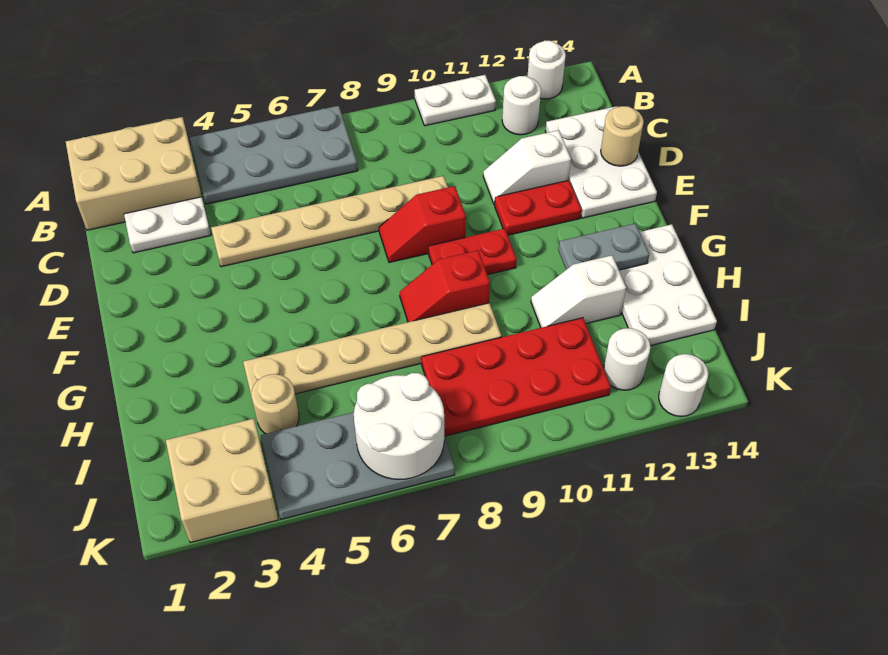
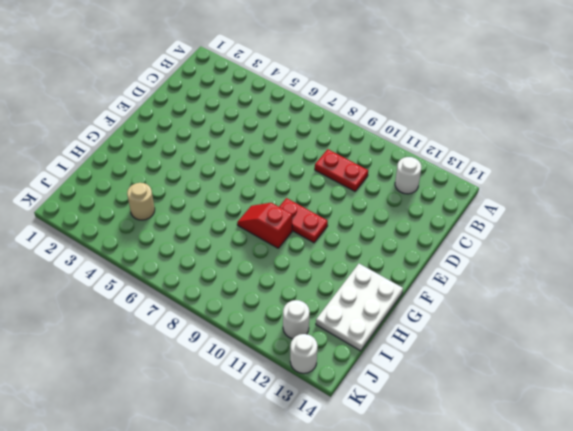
red 1x2 plate [315,149,368,191] -> red 1x2 plate moved to [495,180,581,235]
none -> tan 2x3 brick [66,117,202,230]
none -> grey 2x4 plate [190,106,358,204]
none -> white 1x2 plate [415,75,496,126]

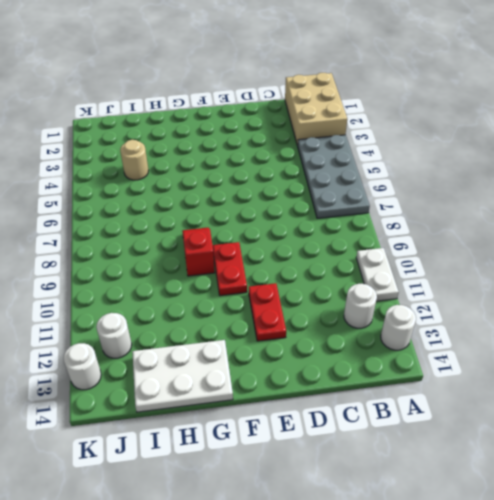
none -> white 1x2 plate [124,197,211,253]
none -> white 2x3 plate [545,106,657,218]
none -> tan 1x6 plate [211,176,448,267]

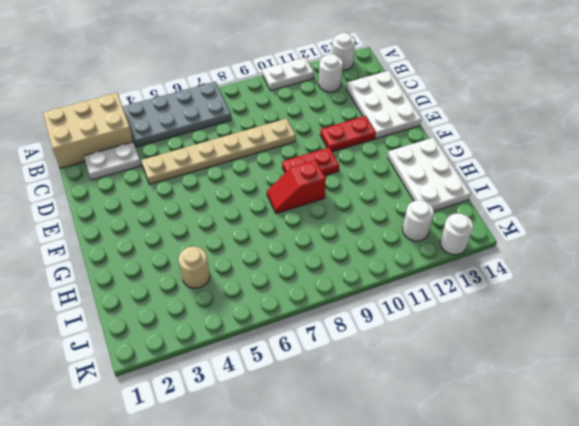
none -> white 1x2 slope [483,130,571,205]
none -> red 1x2 slope [379,186,466,263]
none -> tan 1x6 plate [243,303,501,397]

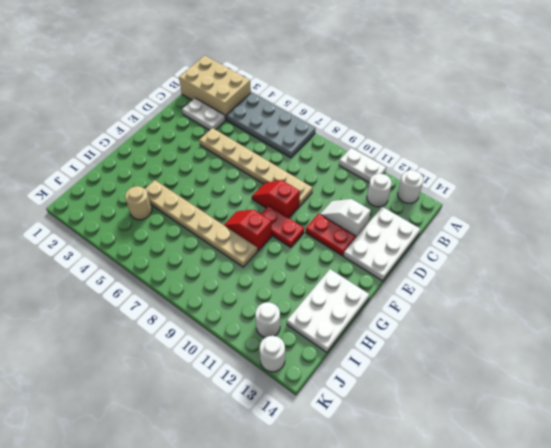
none -> white 1x2 slope [531,255,626,328]
none -> red 2x4 plate [421,318,611,436]
none -> tan 2x2 brick [166,419,278,543]

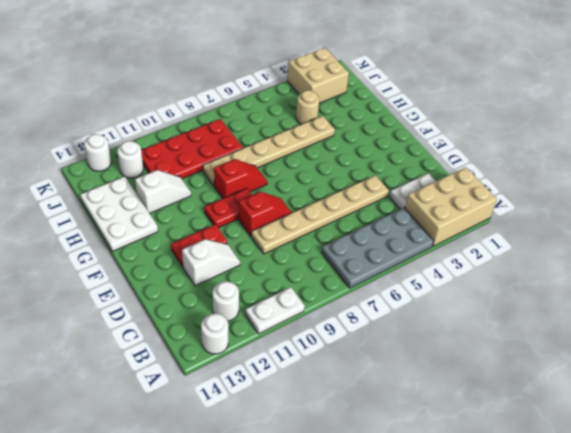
none -> white 2x3 plate [545,106,657,218]
none -> grey 2x4 plate [261,412,455,519]
none -> tan 1x1 round brick [601,106,644,166]

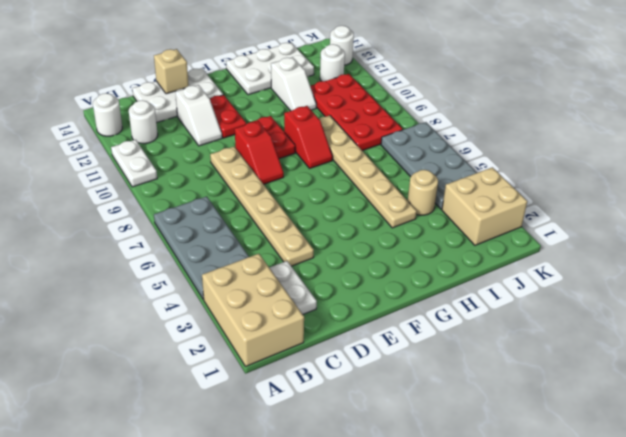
tan 1x1 brick [154,49,189,94] -> tan 1x1 round brick [601,106,644,166]
none -> grey 1x2 plate [558,223,649,270]
none -> white 2x2 round brick [354,373,444,479]

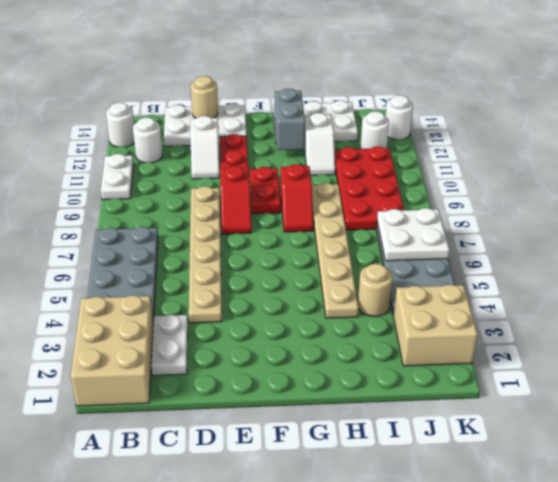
grey 1x2 brick [274,89,305,150] -> grey 1x2 plate [558,223,649,270]
white 2x2 plate [377,208,449,261] -> white 2x2 round brick [354,373,444,479]

